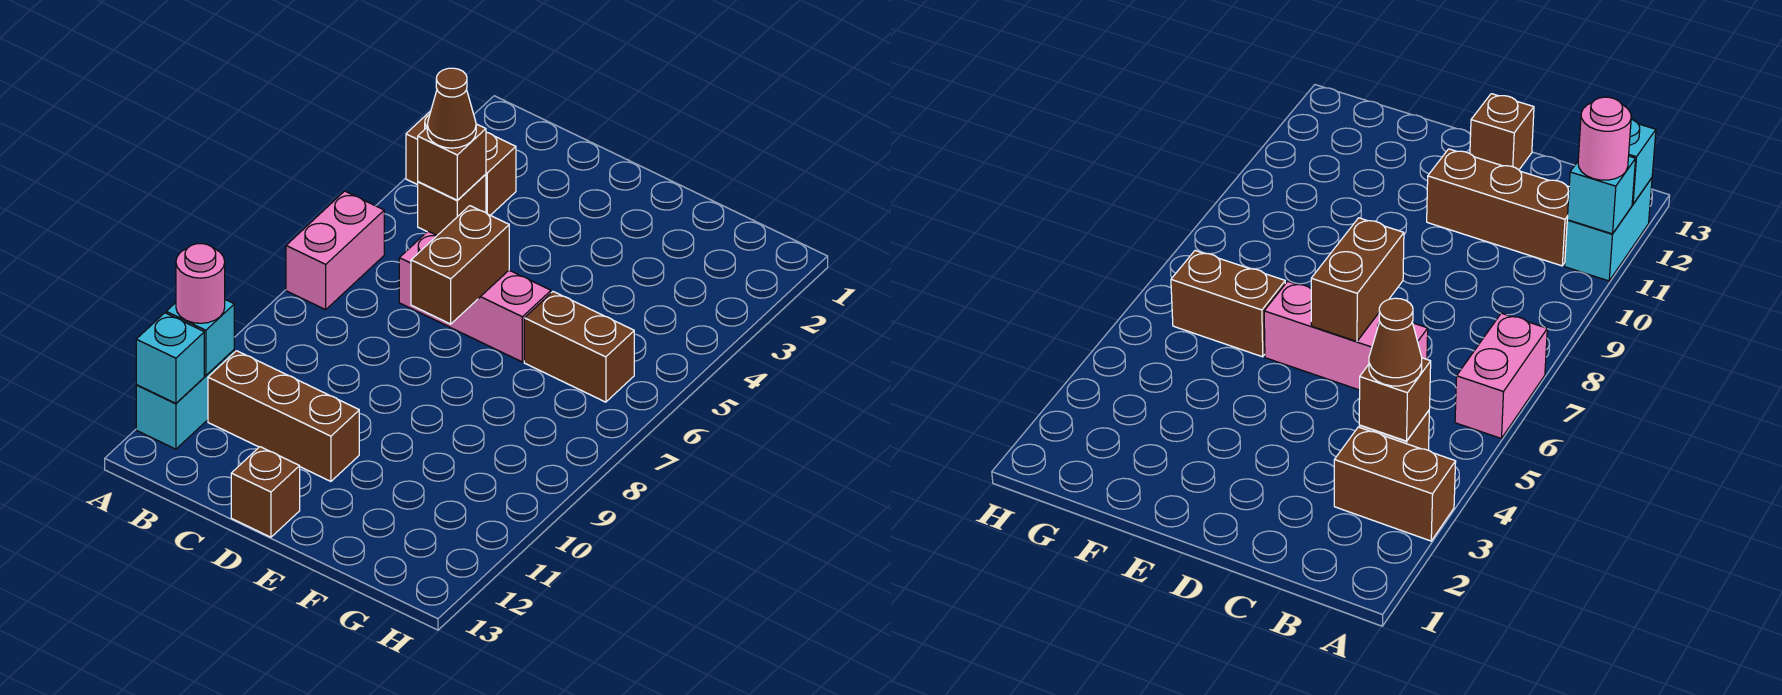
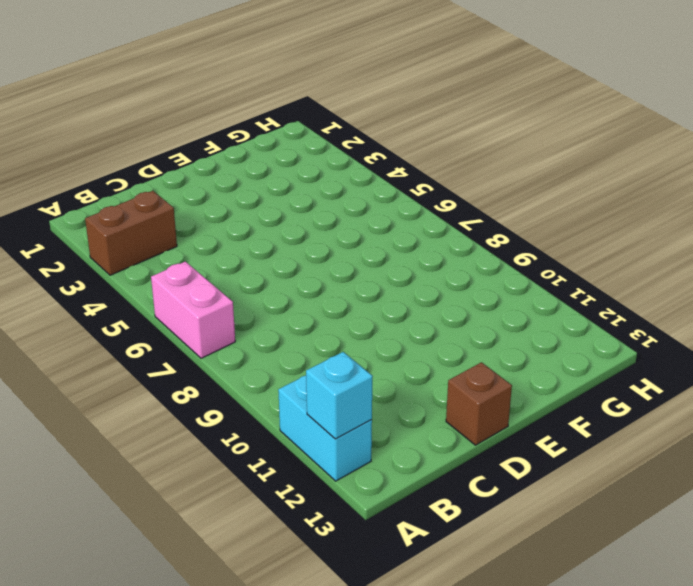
none -> brown 1x1 brick [418,174,486,235]
none -> brown 1x3 brick [208,351,359,481]
none -> pink 1x3 brick [399,231,551,362]

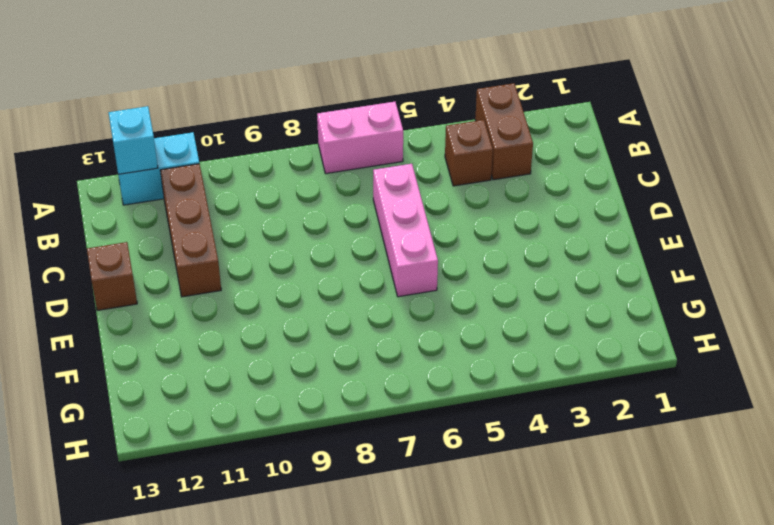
none -> brown 1x2 brick [524,292,634,402]
none -> cyan 1x1 brick [166,300,234,376]
none -> brown 1x1 brick [418,124,486,200]

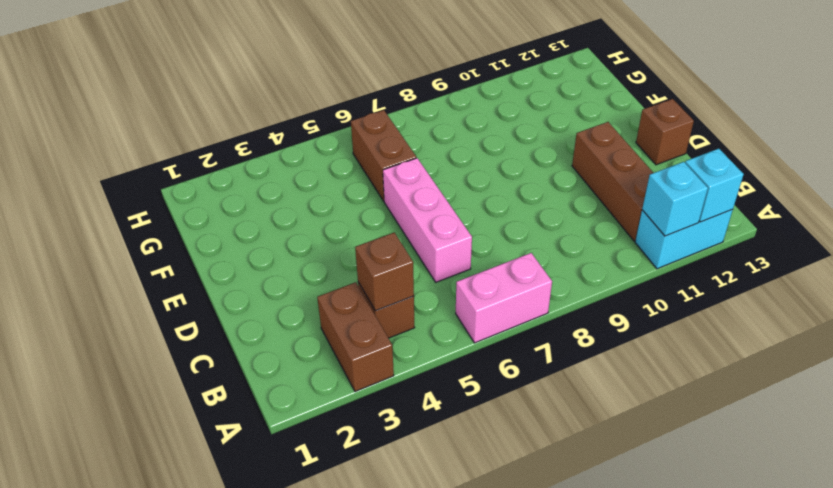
none -> brown 1x2 brick [411,206,509,324]
none -> pink 1x1 round brick [176,244,225,323]
none -> brown 1x1 cone [427,68,476,148]

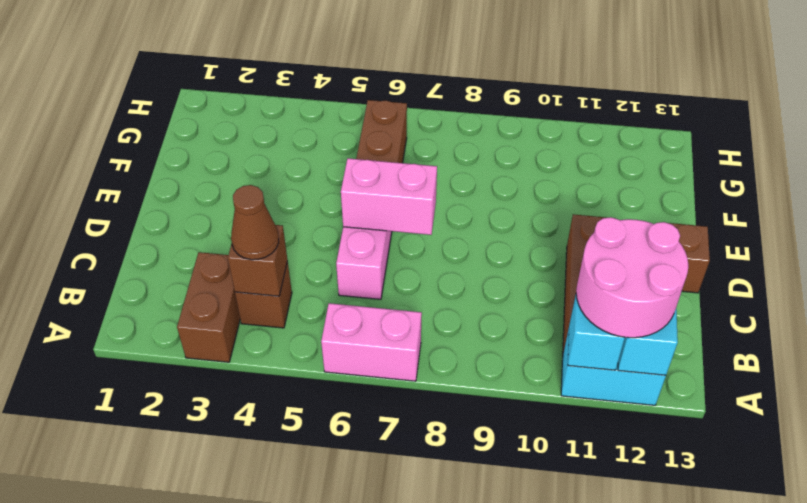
pink 2x2 round brick [576,217,688,338] -> pink 1x1 round brick [176,244,225,323]
pink 1x2 brick [341,158,437,235] -> brown 1x2 brick [411,206,509,324]

